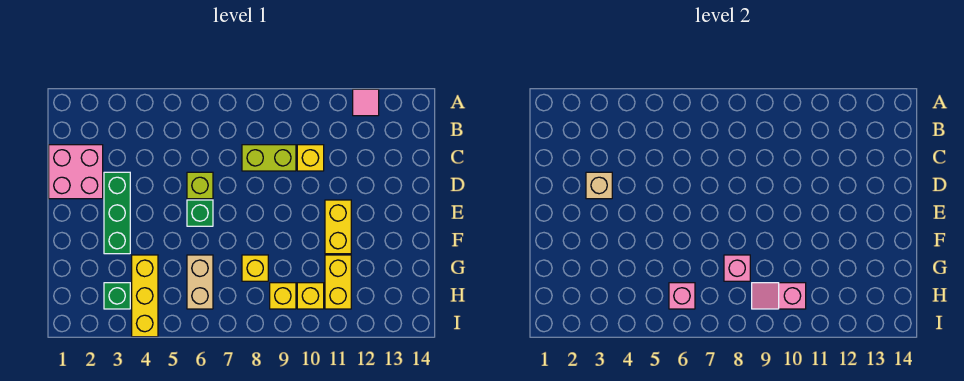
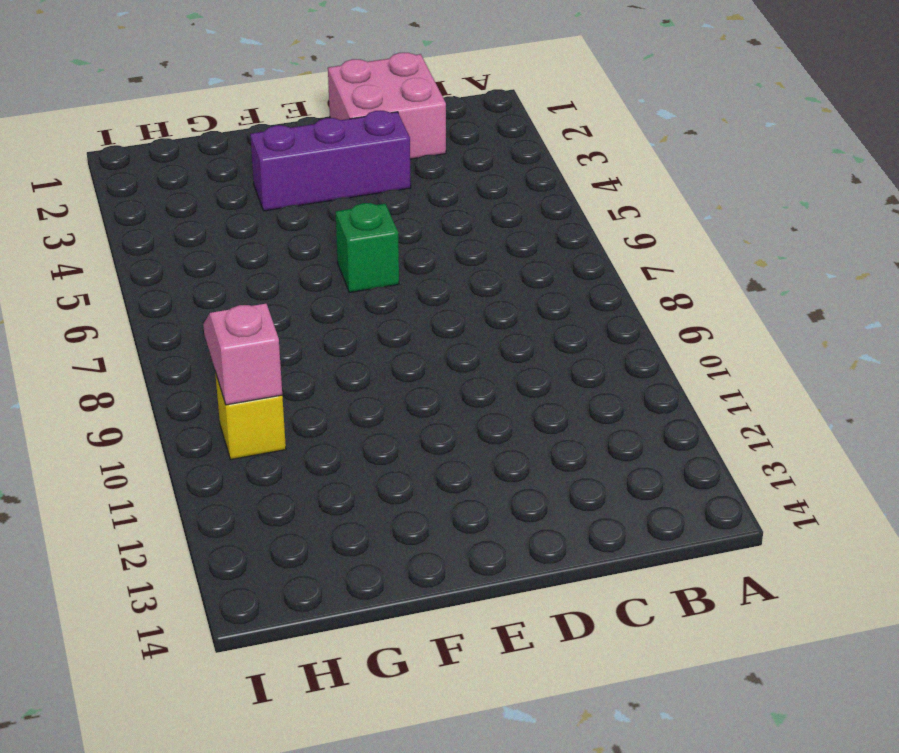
purple 1x3 brick [250,111,411,211] -> green 1x3 brick [104,172,130,254]
none -> pink 1x1 tile [353,89,379,116]
none -> lime 1x2 brick [242,145,296,171]
none -> yellow 1x1 brick [297,145,324,171]

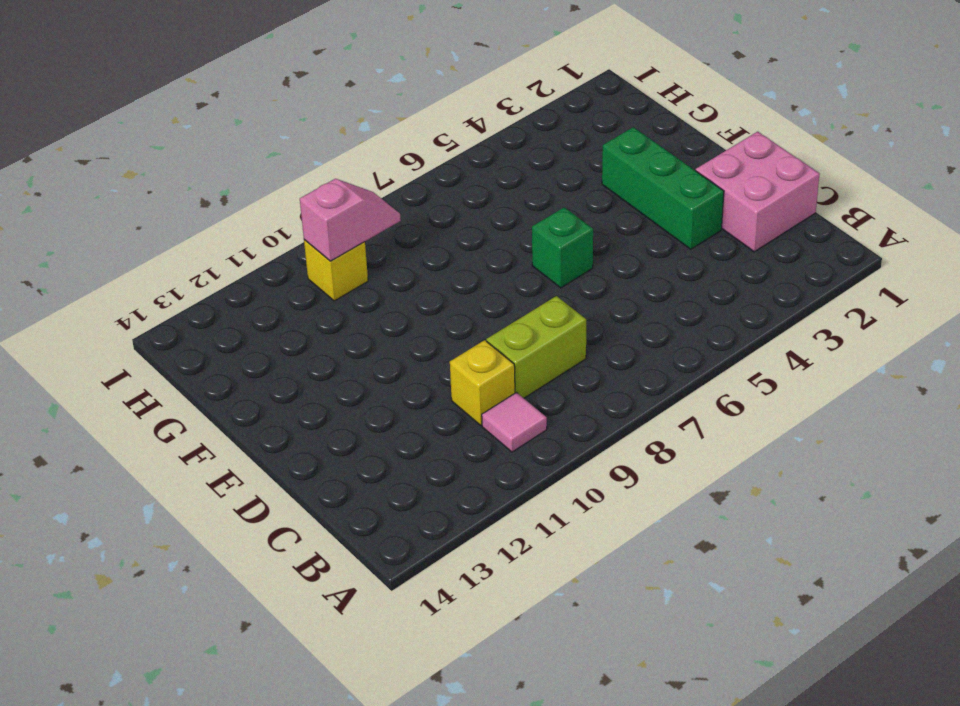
pink 1x1 tile [482,392,547,452] -> pink 1x1 tile moved to [353,89,379,116]
none -> lime 1x1 brick [187,172,213,199]
none -> yellow 1x2 brick [325,200,351,254]
none -> yellow 1x3 brick [132,255,158,337]

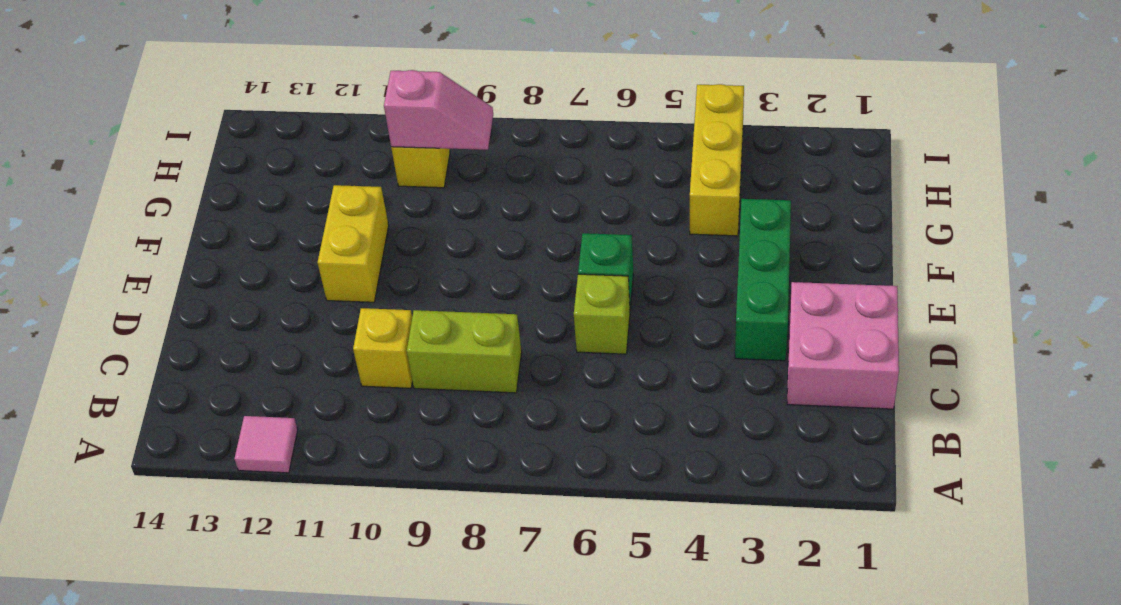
none -> tan 1x2 brick [187,255,213,309]
none -> yellow 1x1 brick [242,255,268,281]
none -> yellow 1x2 brick [325,255,351,309]

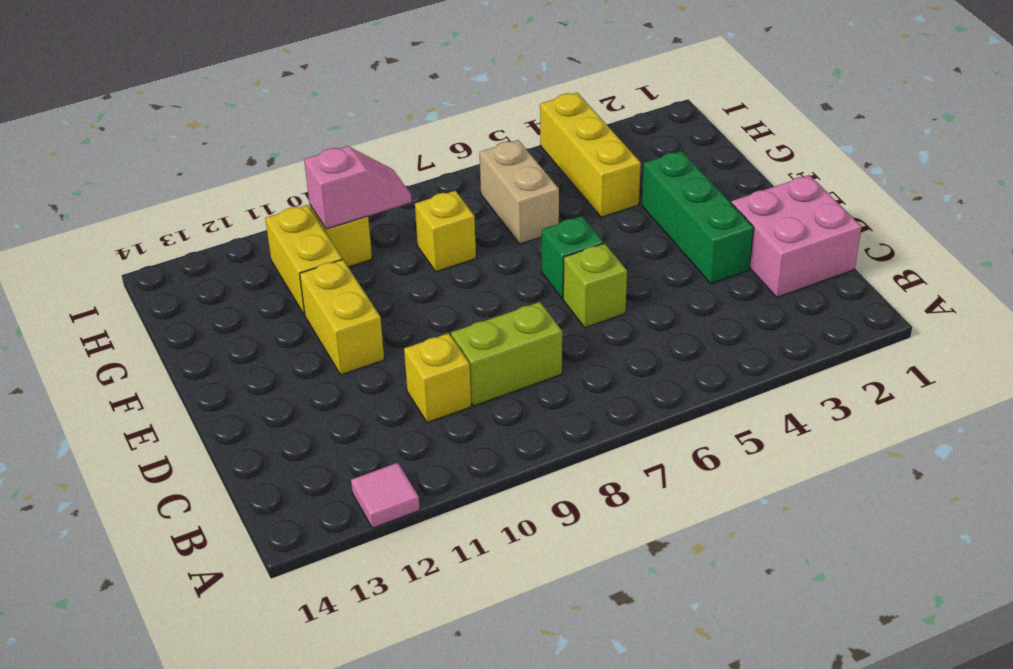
none -> green 1x1 brick [104,283,130,309]
none -> yellow 1x1 brick [270,283,296,309]
none -> tan 1x1 brick [586,172,612,199]

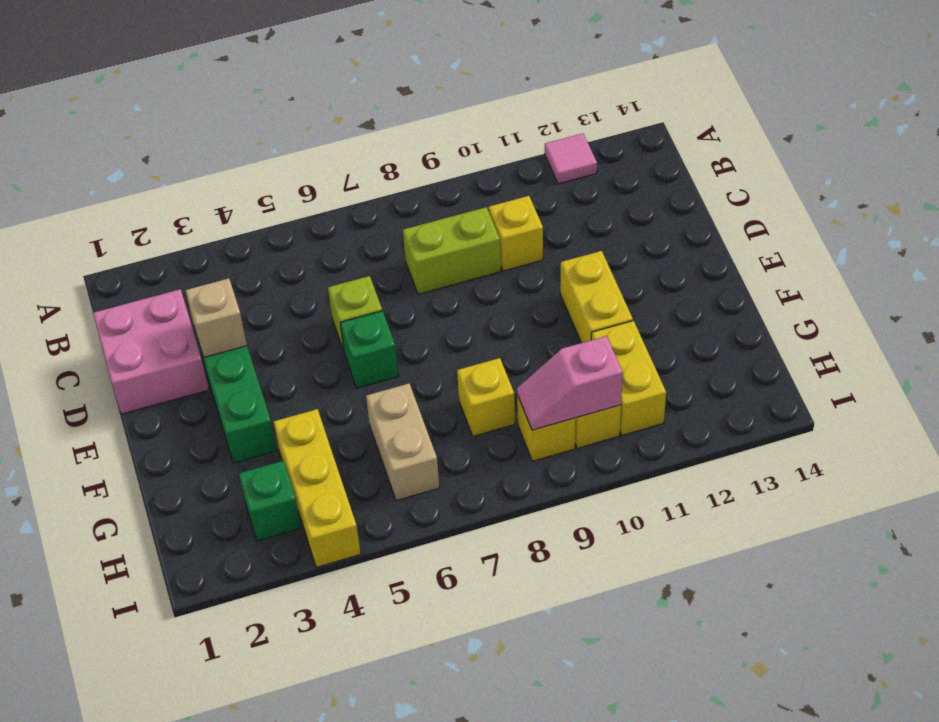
none -> pink 1x1 brick [724,255,750,281]
none -> pink 1x1 brick [669,283,695,309]

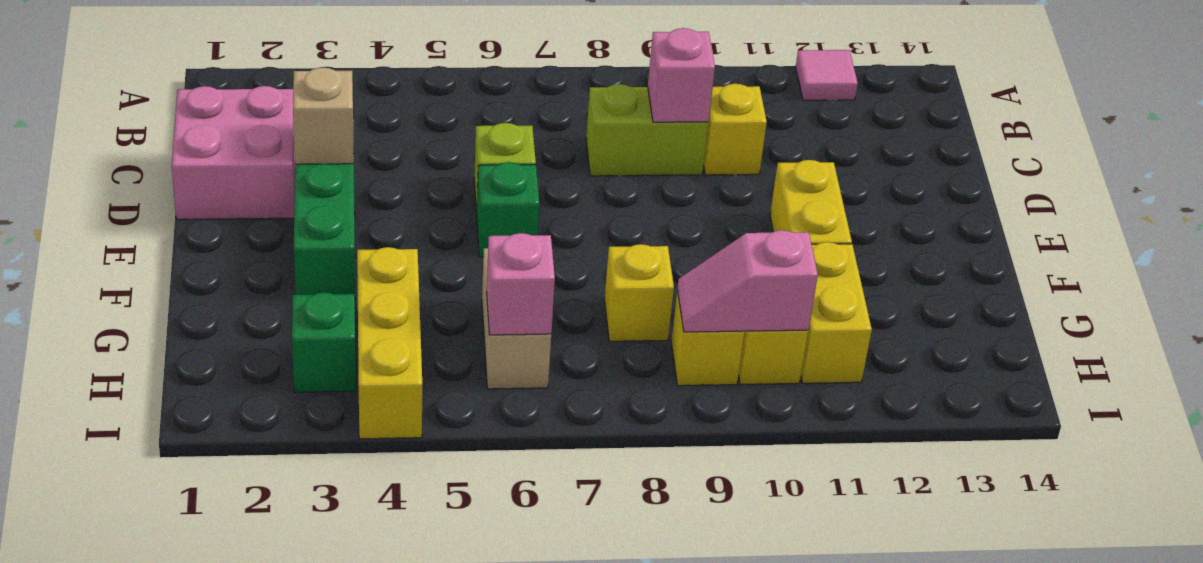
pink 1x1 brick [648,28,715,122] -> pink 1x1 brick moved to [724,255,750,281]

